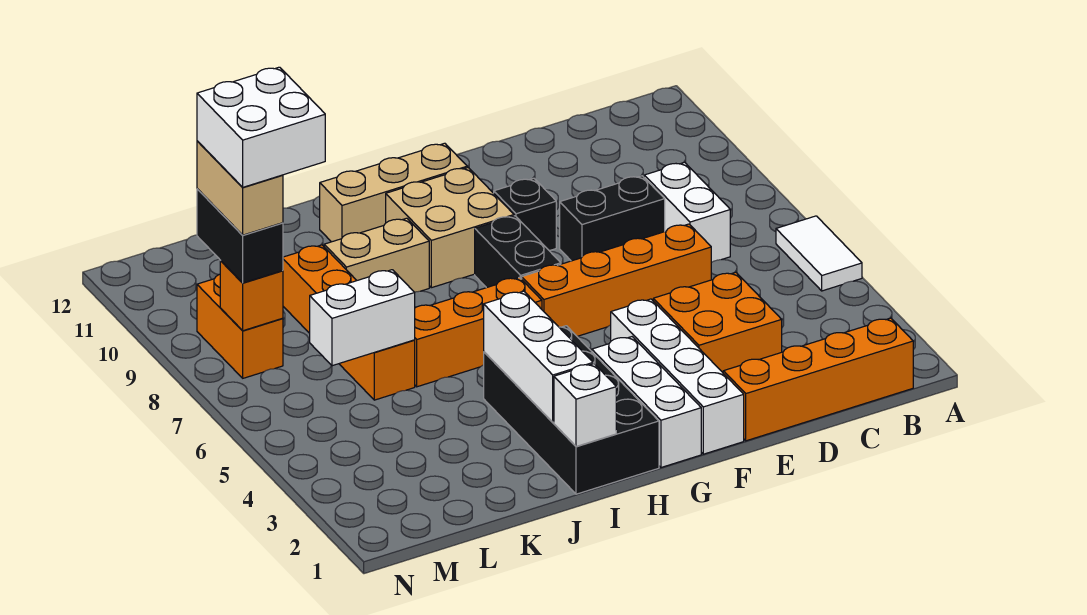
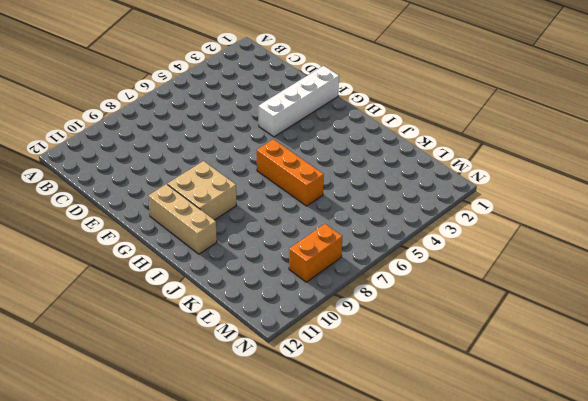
none -> white 1x2 tile [776,216,862,291]
none -> orange 1x4 brick [723,318,913,441]
none -> white 1x2 brick [644,162,730,263]

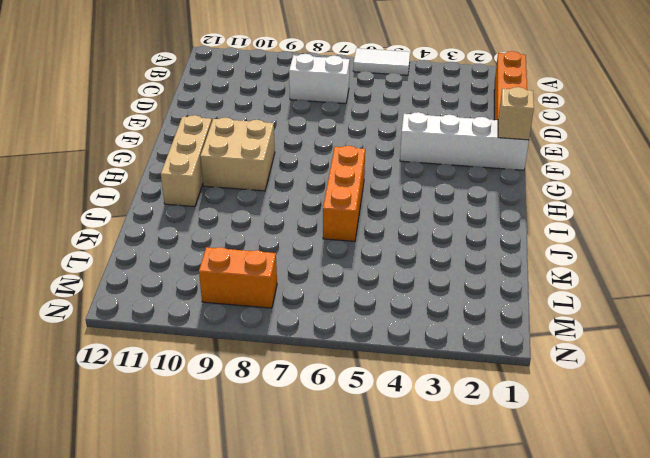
tan 1x1 brick [498,87,534,140] -> none
none -> orange 2x2 brick [653,272,782,372]
none -> orange 1x4 brick [522,224,711,336]
none -> black 1x2 brick [560,176,665,261]

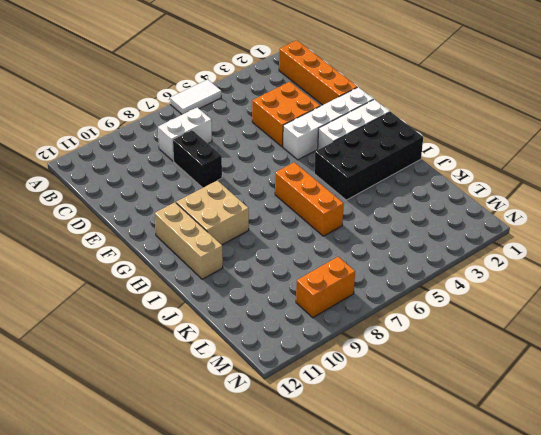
none -> orange 1x4 brick [522,224,711,336]
none -> black 1x1 brick [494,178,556,251]
none -> black 1x2 brick [475,216,561,288]

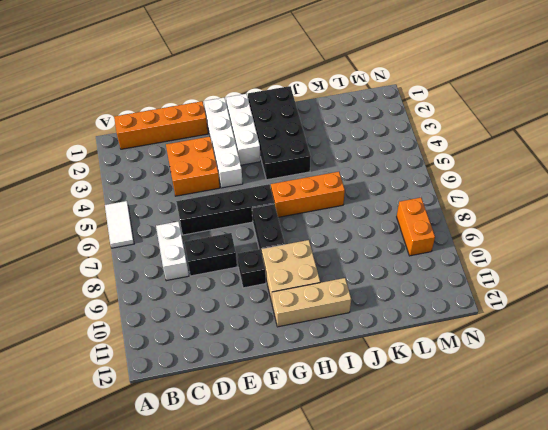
black 1x4 brick [176,184,274,235] -> orange 1x4 brick [522,224,711,336]
none -> tan 1x2 brick [324,218,429,292]
none -> orange 1x4 brick [283,245,415,400]
none -> white 1x1 brick [554,364,616,446]

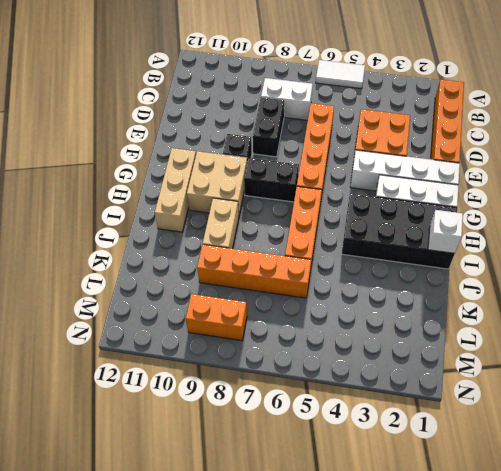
none -> white 1x3 brick [484,291,593,422]
none -> white 1x2 brick [310,270,415,366]
none -> orange 1x1 brick [220,261,283,331]

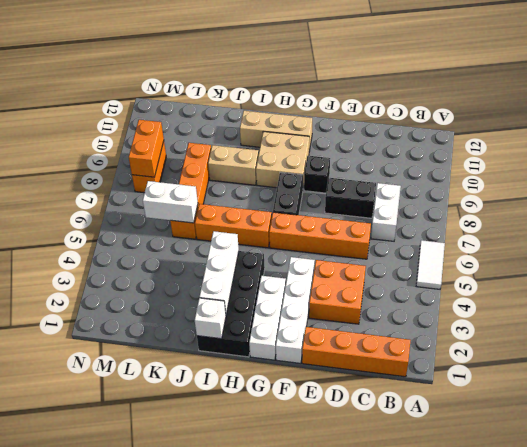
orange 1x2 brick [129,120,164,177] -> orange 1x1 brick [220,261,283,331]
none -> black 1x2 brick [197,189,283,283]
none -> tan 1x2 brick [197,141,283,235]
none -> white 2x2 brick [197,67,325,187]

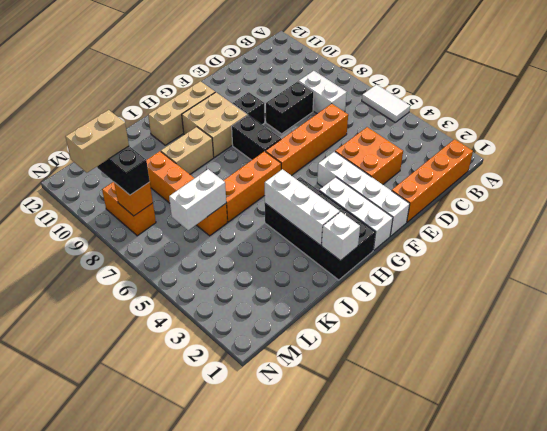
tan 1x2 brick [65,110,129,173] -> tan 1x2 brick turned to [197,141,283,235]
none -> white 2x2 brick [197,67,325,187]

